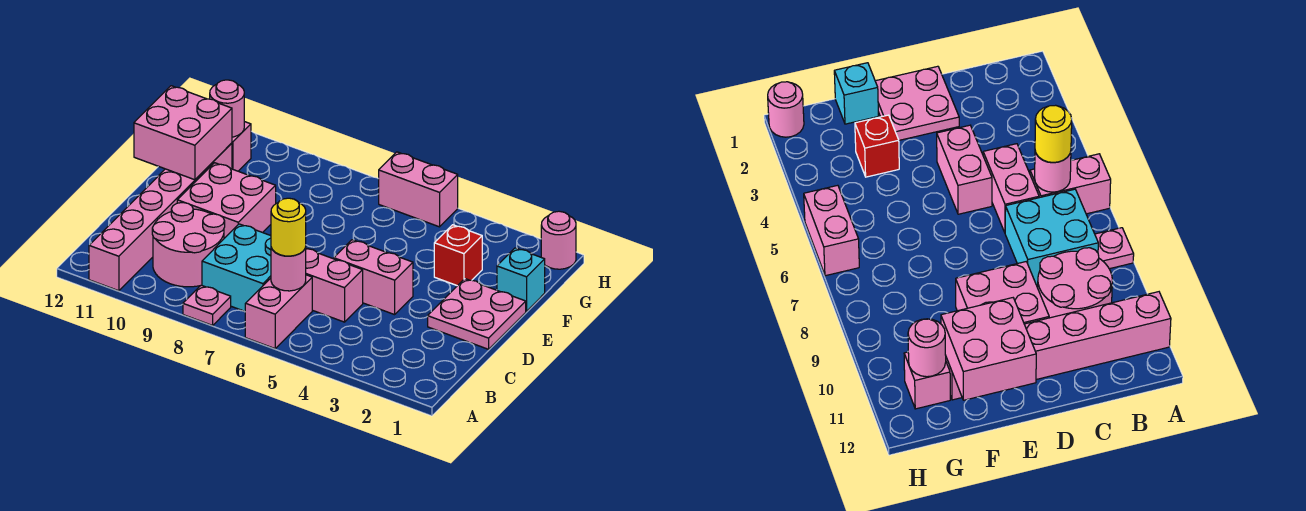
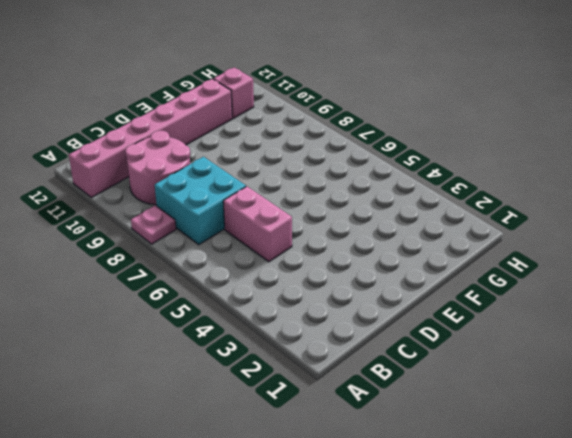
none -> pink 1x2 brick [245,275,312,349]
none -> pink 2x2 plate [428,279,526,349]
none -> pink 1x2 brick [334,240,413,315]

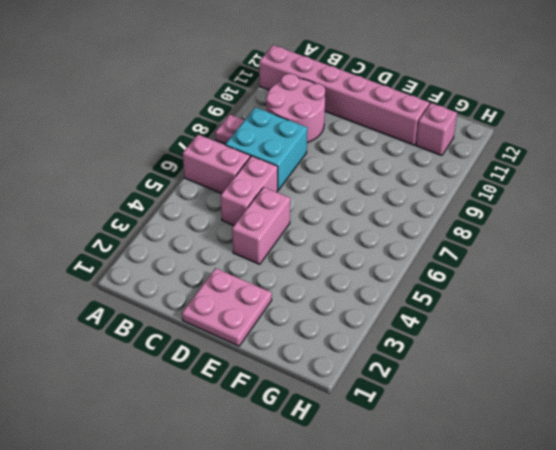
none -> pink 2x2 brick [177,163,276,238]
none -> cyan 1x1 brick [497,248,545,311]
none -> red 1x1 brick [434,225,482,286]

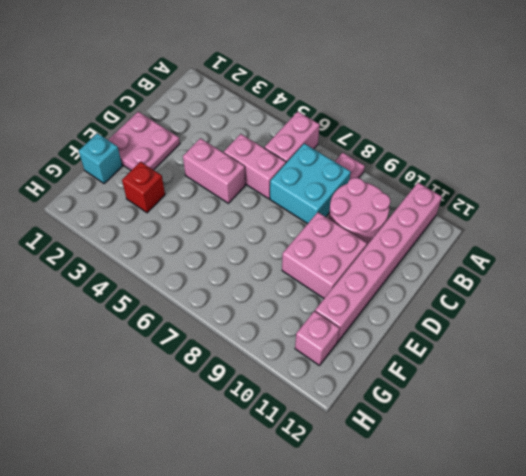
none -> pink 1x1 round brick [541,211,576,269]
none -> pink 1x2 brick [379,152,458,227]
none -> pink 1x1 round brick [271,248,306,291]

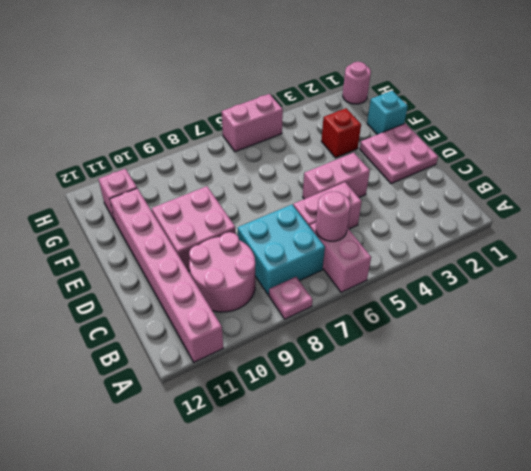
none -> pink 2x2 brick [134,86,232,180]
none -> pink 1x1 round brick [210,80,244,137]
none -> yellow 1x1 round brick [271,198,306,256]

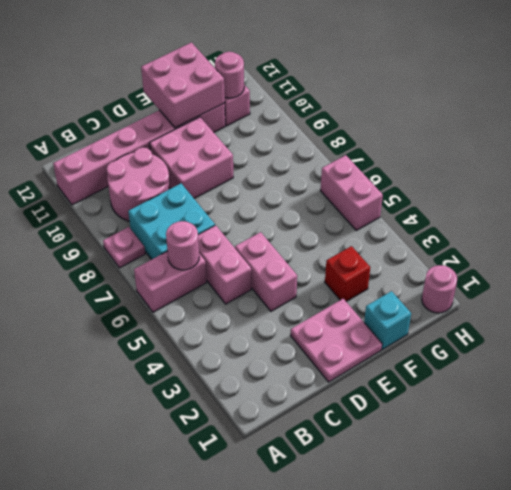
none -> yellow 1x1 round brick [271,198,306,256]

